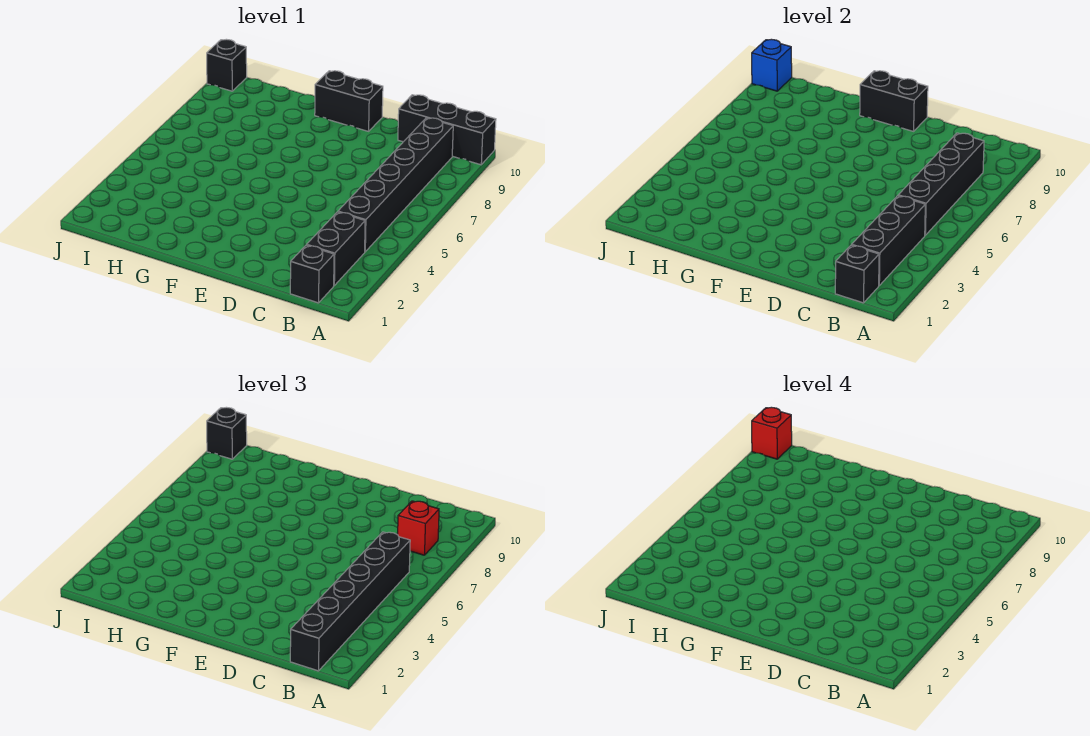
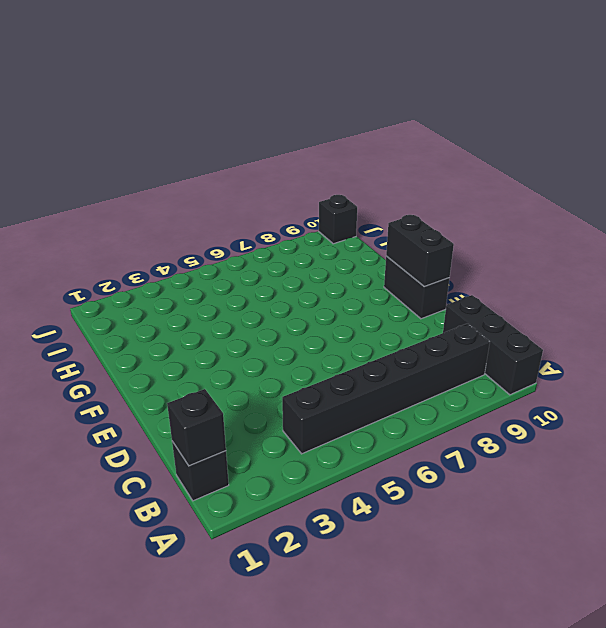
none -> black 1x2 brick [307,212,365,285]
none -> black 1x3 brick [852,196,925,285]
none -> black 1x4 brick [898,133,984,235]

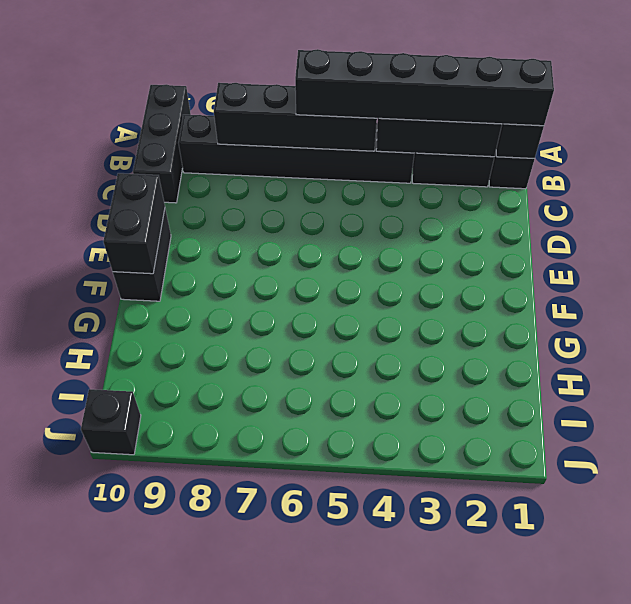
none -> blue 1x1 brick [752,39,792,91]
none -> red 1x1 brick [398,501,439,555]
none -> black 1x1 brick [207,407,247,459]

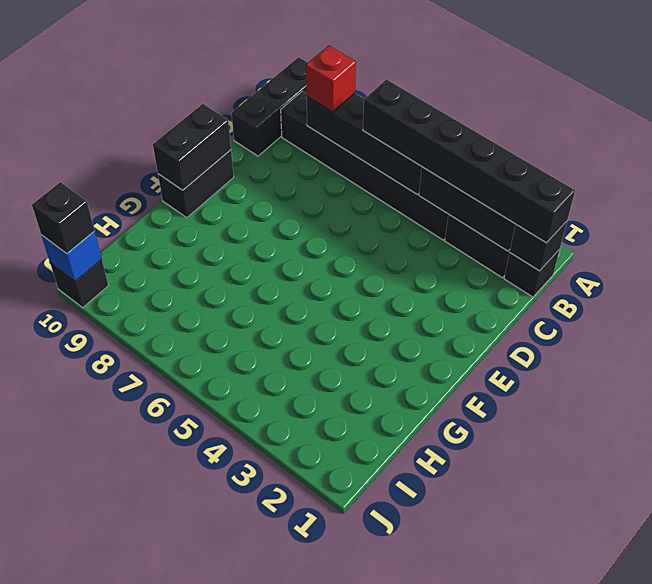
none -> red 1x1 brick [752,407,792,459]

